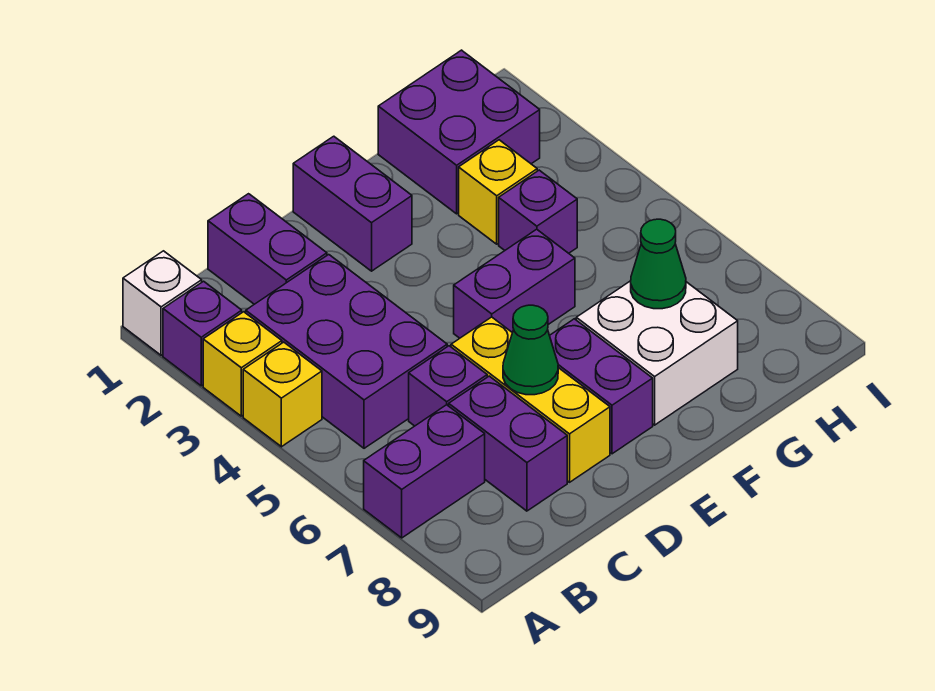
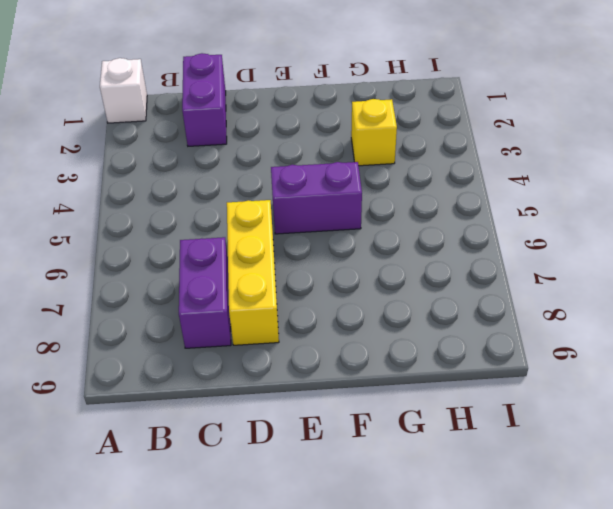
none -> purple 1x1 brick [163,281,242,386]
none -> yellow 1x1 brick [203,312,282,416]
none -> yellow 1x1 brick [243,342,322,447]

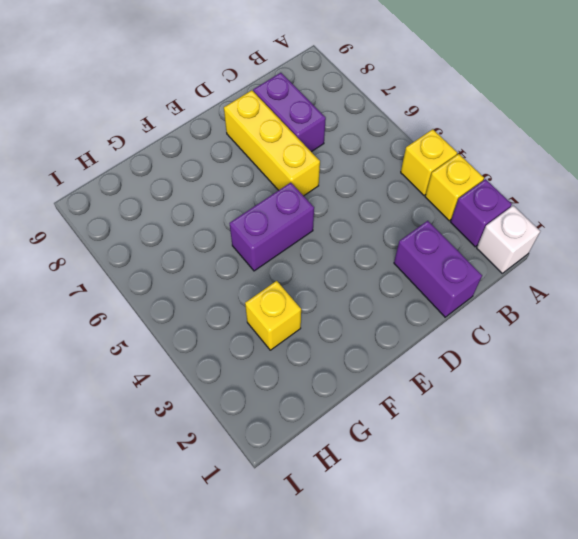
none -> purple 1x2 brick [364,405,485,538]
none -> purple 2x3 brick [246,255,447,448]
none -> purple 1x1 brick [409,346,487,426]

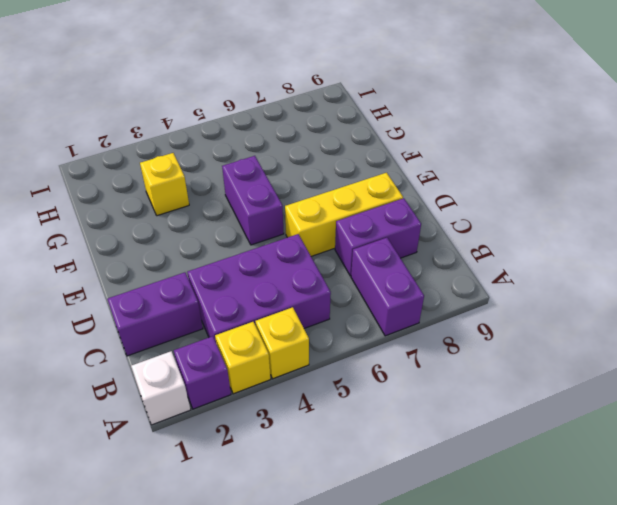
none -> purple 1x1 brick [409,346,487,426]
none -> purple 1x2 brick [293,136,412,271]
none -> purple 1x2 brick [550,319,653,454]

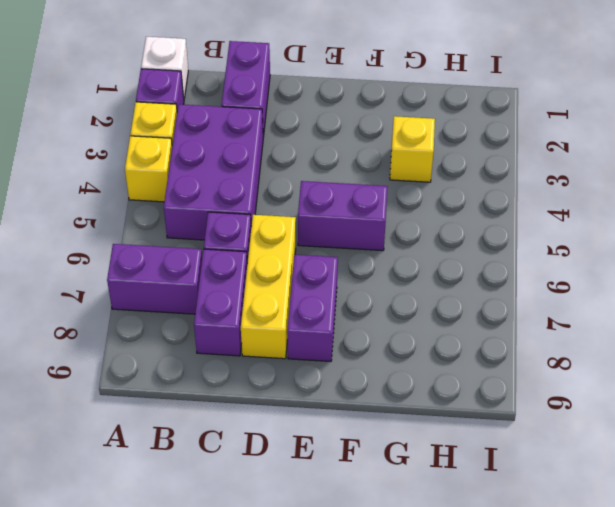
none -> purple 1x2 brick [293,136,412,271]
none -> white 2x2 brick [576,281,738,425]
none -> purple 2x2 brick [378,50,540,214]

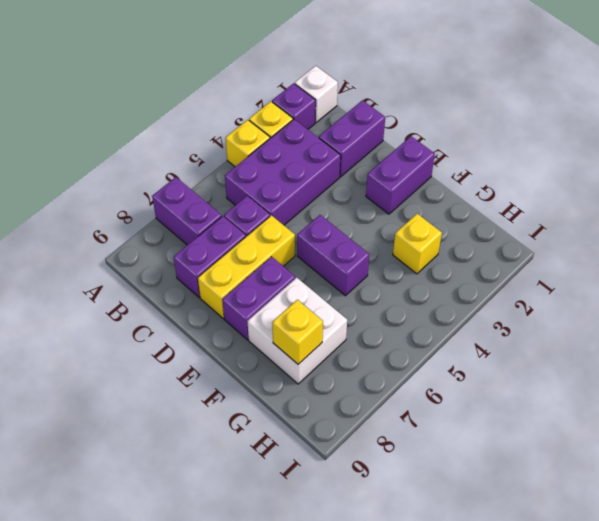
yellow 1x1 brick [272,300,323,364] -> none
none -> purple 2x2 brick [378,50,540,214]
none -> purple 1x1 brick [499,170,577,253]
none -> green 1x1 cone [503,305,558,395]

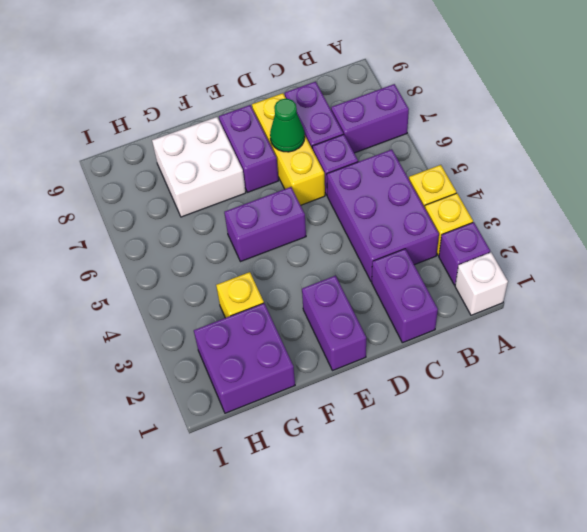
none -> purple 1x1 brick [499,170,577,253]
none -> green 1x1 cone [631,219,686,309]

